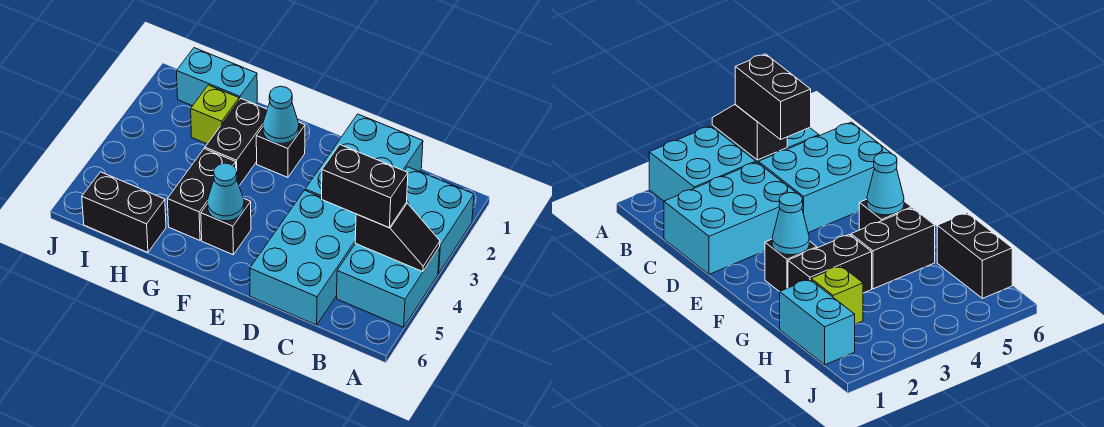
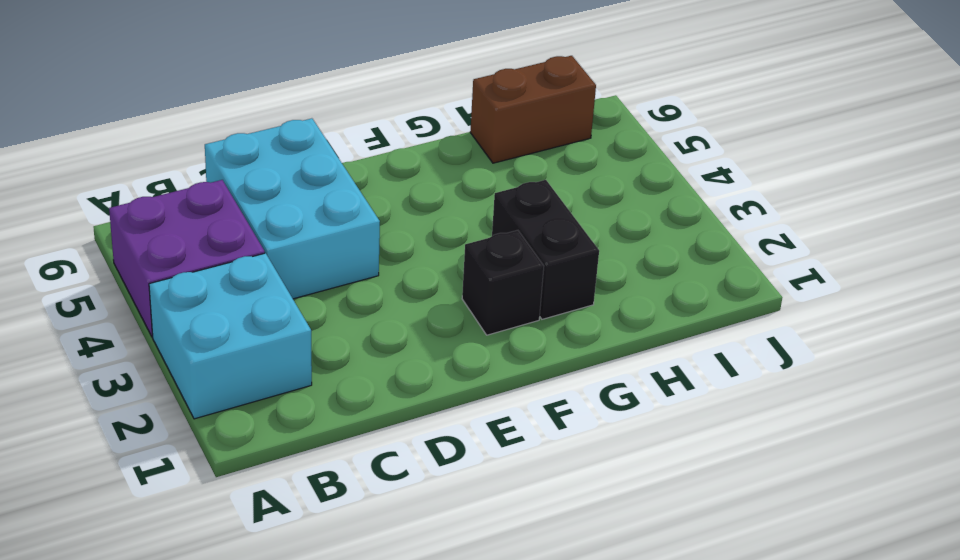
purple 2x2 brick [109,180,265,337] -> cyan 2x2 brick [337,243,440,327]
brown 1x2 brick [470,56,596,163] -> black 1x2 brick [82,172,166,252]
none -> cyan 2x3 brick [305,114,423,197]
none -> black 1x1 brick [201,199,251,255]
none -> black 1x2 brick [167,149,236,240]

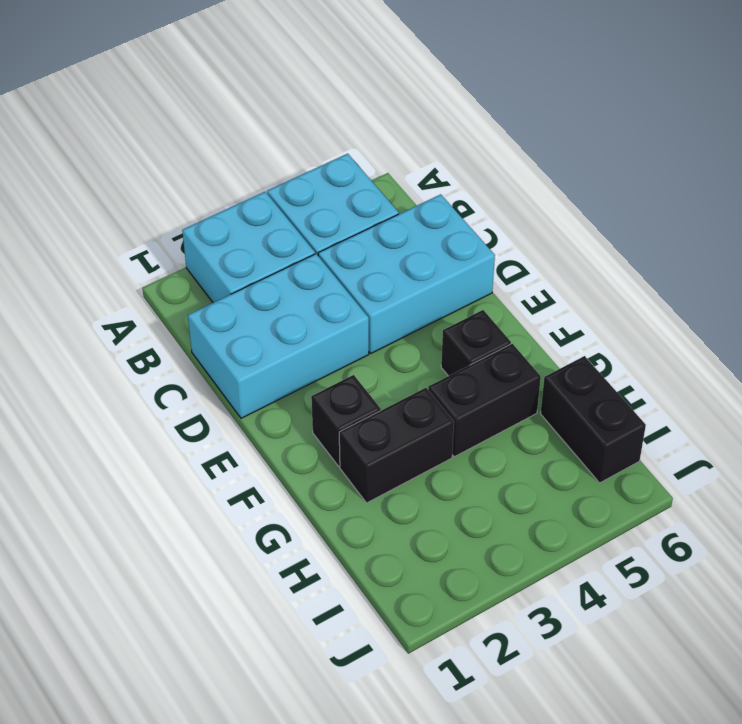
none -> cyan 1x2 brick [177,48,257,106]
none -> lime 1x1 brick [191,85,239,144]
none -> black 1x2 slope [355,203,440,272]

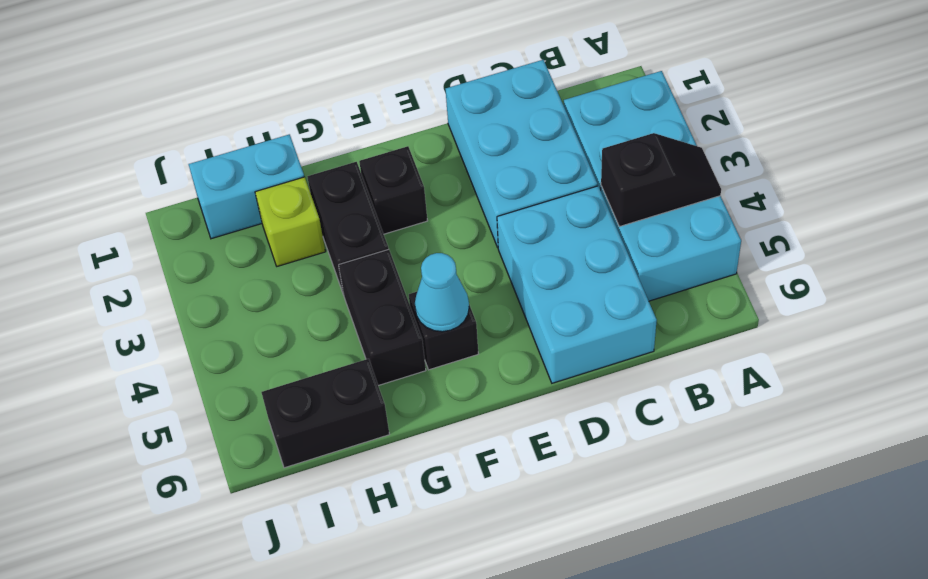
none -> cyan 1x1 cone [263,86,299,143]
none -> black 1x2 brick [322,145,408,227]

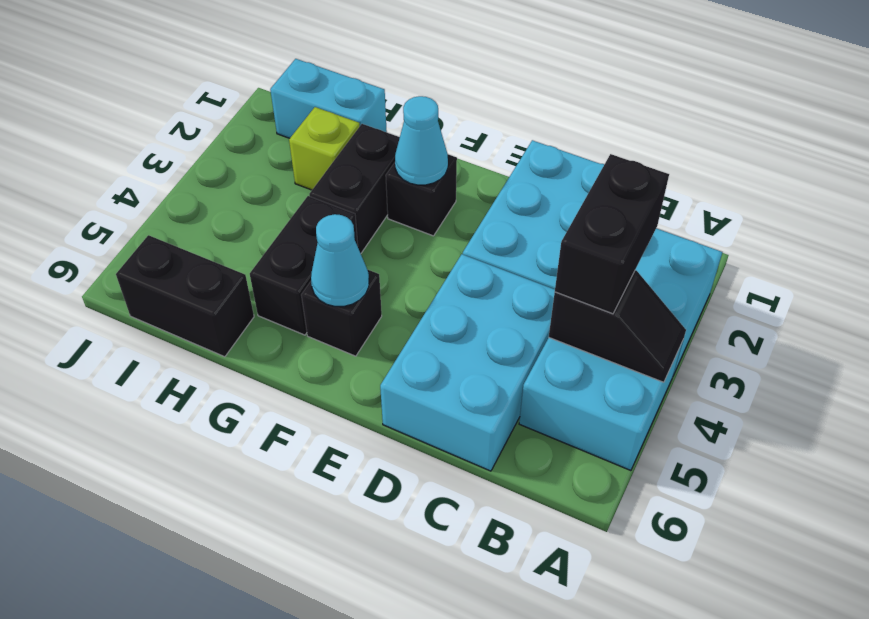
black 1x2 brick [555,154,669,314] -> black 1x2 brick turned to [322,145,408,227]

